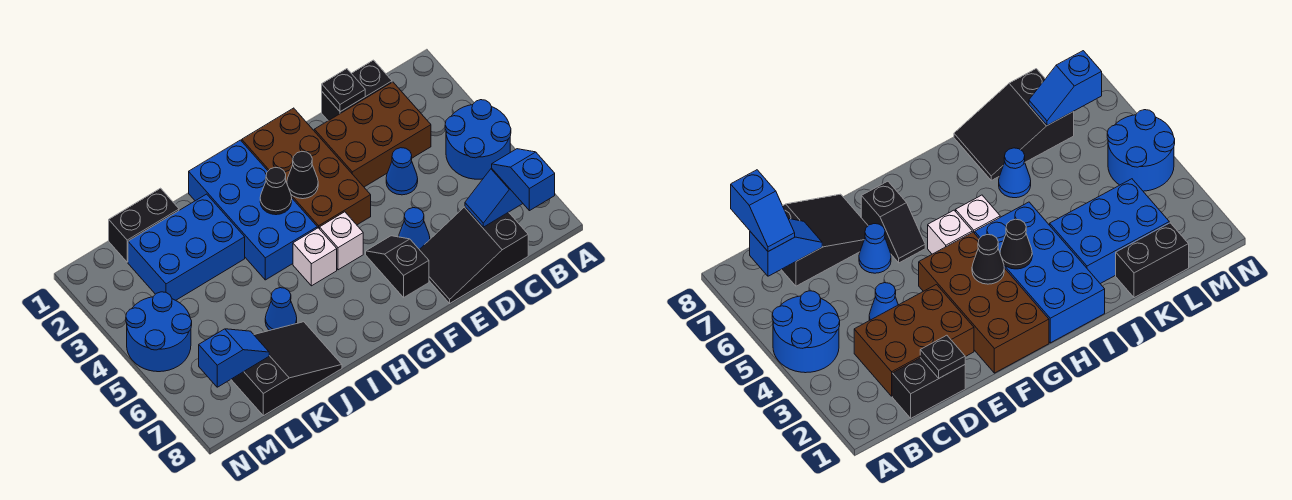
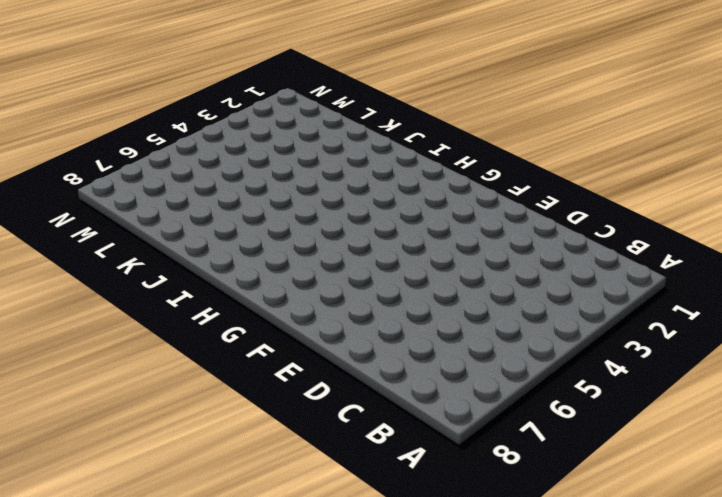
none -> blue 2x2 round brick [445,100,511,179]
none -> black 1x2 brick [322,60,392,121]
none -> brown 2x3 brick [314,82,431,187]

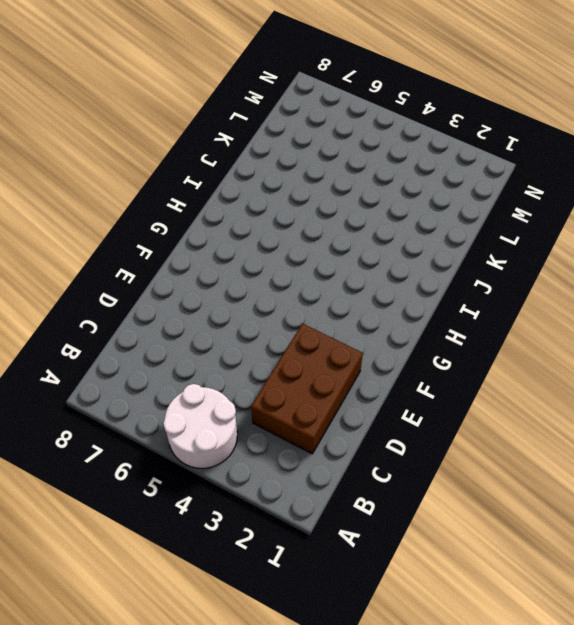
white 2x2 round brick [163,384,237,468] -> blue 2x2 round brick [445,100,511,179]
none -> black 1x2 brick [322,60,392,121]
none -> black 2x3 slope [419,207,528,303]
none -> blue 1x1 cone [386,148,418,195]

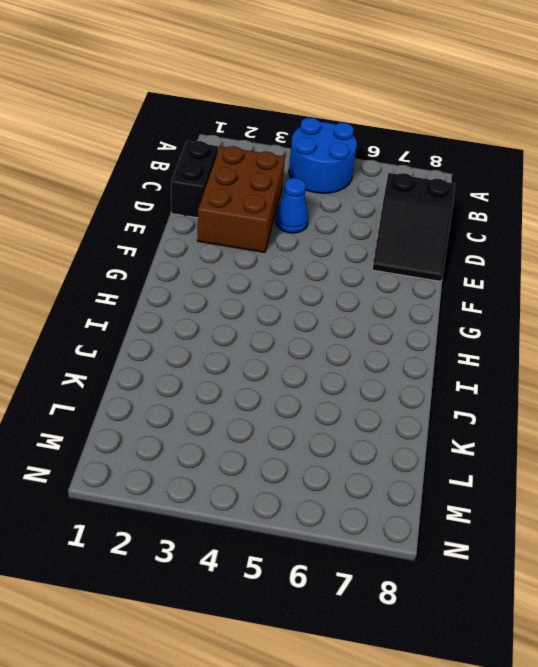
none -> blue 1x1 cone [399,208,430,249]
none -> brown 2x4 brick [242,108,371,229]
none -> black 1x2 slope [366,236,429,297]

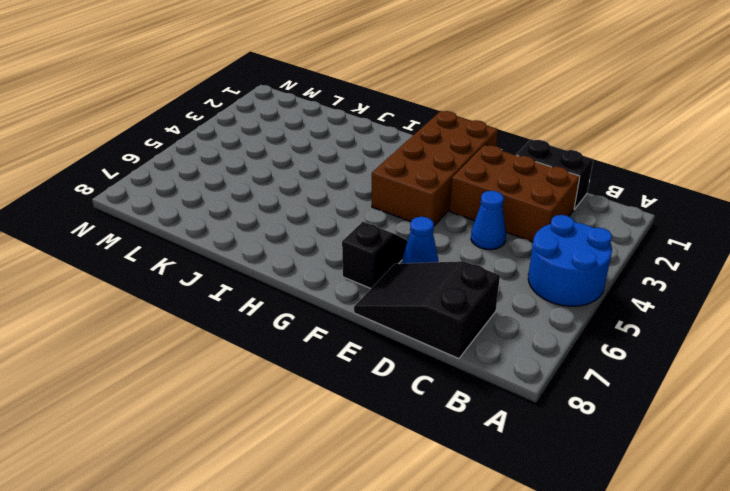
none -> white 1x1 brick [320,212,363,270]
none -> blue 2x4 brick [189,140,317,280]
none -> white 1x1 brick [293,228,337,286]

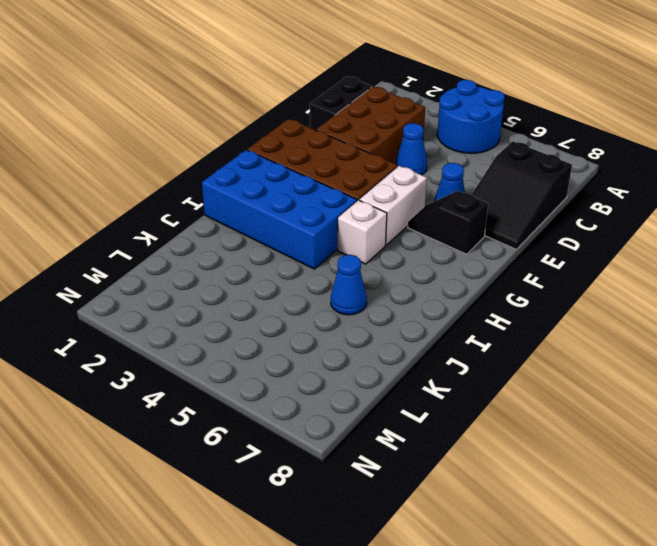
white 1x2 brick [359,166,427,245] -> white 1x1 brick [320,212,363,270]
none -> blue 2x3 brick [128,194,245,300]
none -> black 2x3 slope [231,322,342,416]
none -> black 1x2 brick [109,188,179,262]

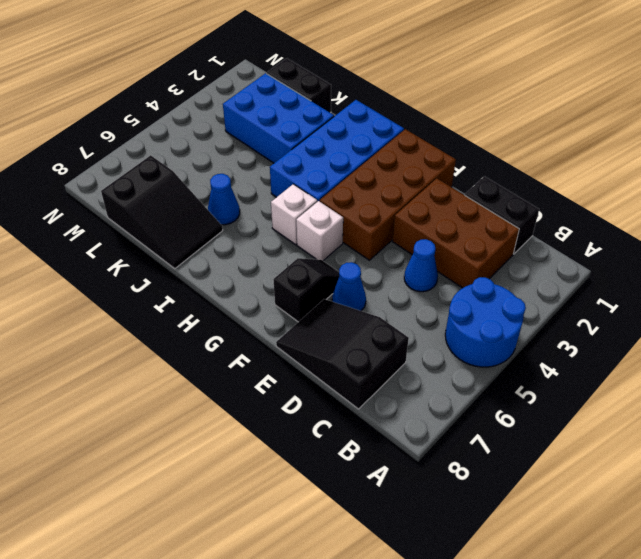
none -> blue 2x2 round brick [126,292,192,372]
none -> blue 1x2 slope [465,168,523,227]
none -> black 1x1 plate [322,69,365,112]

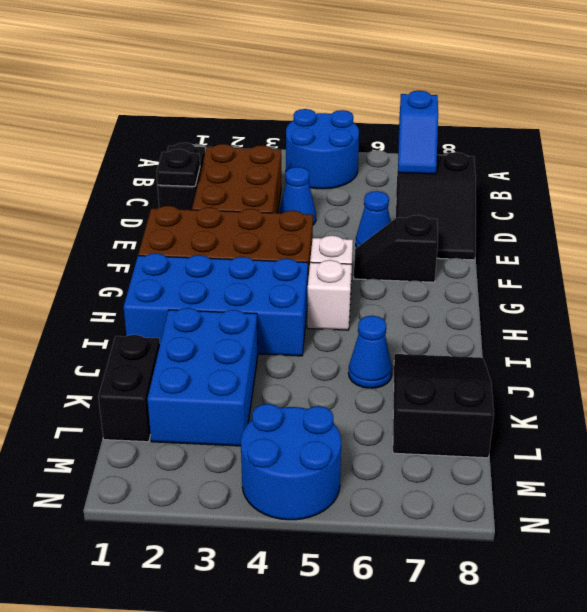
none -> black 1x1 cone [287,151,318,199]
none -> black 1x1 cone [260,167,292,215]
none -> blue 1x2 slope [199,329,269,387]

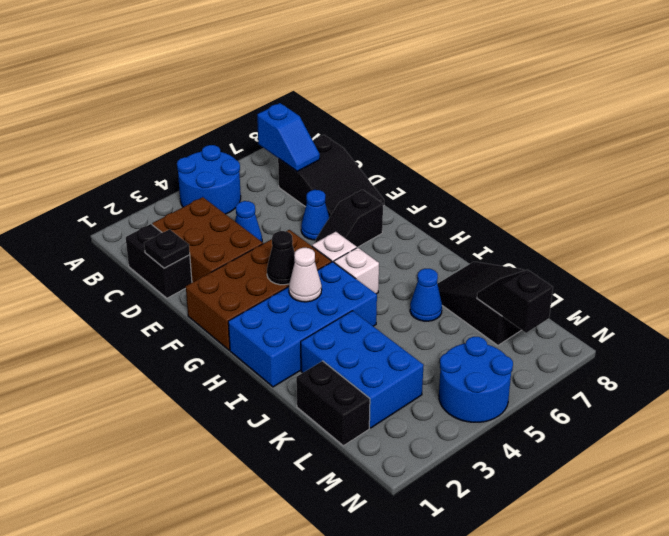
white 1x1 cone [289,248,322,302] -> black 1x1 cone [260,167,292,215]
black 1x2 slope [477,270,553,333] -> blue 1x2 slope [199,329,269,387]
none -> blue 1x2 slope [492,149,555,211]

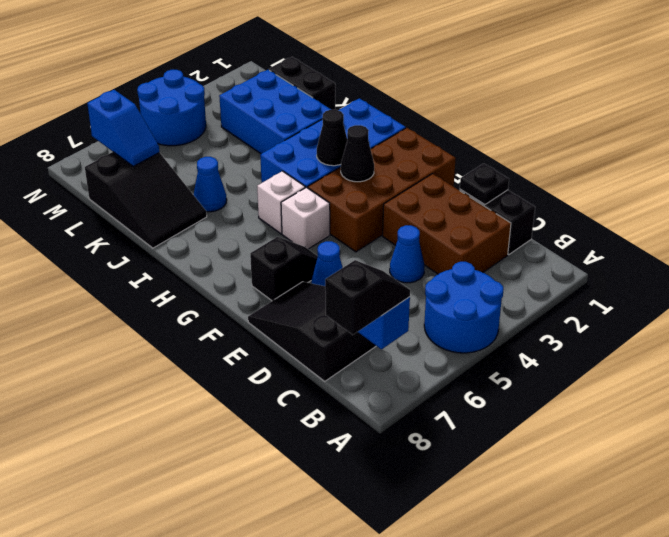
black 1x2 slope [325,260,410,335] -> blue 1x2 slope [492,149,555,211]

